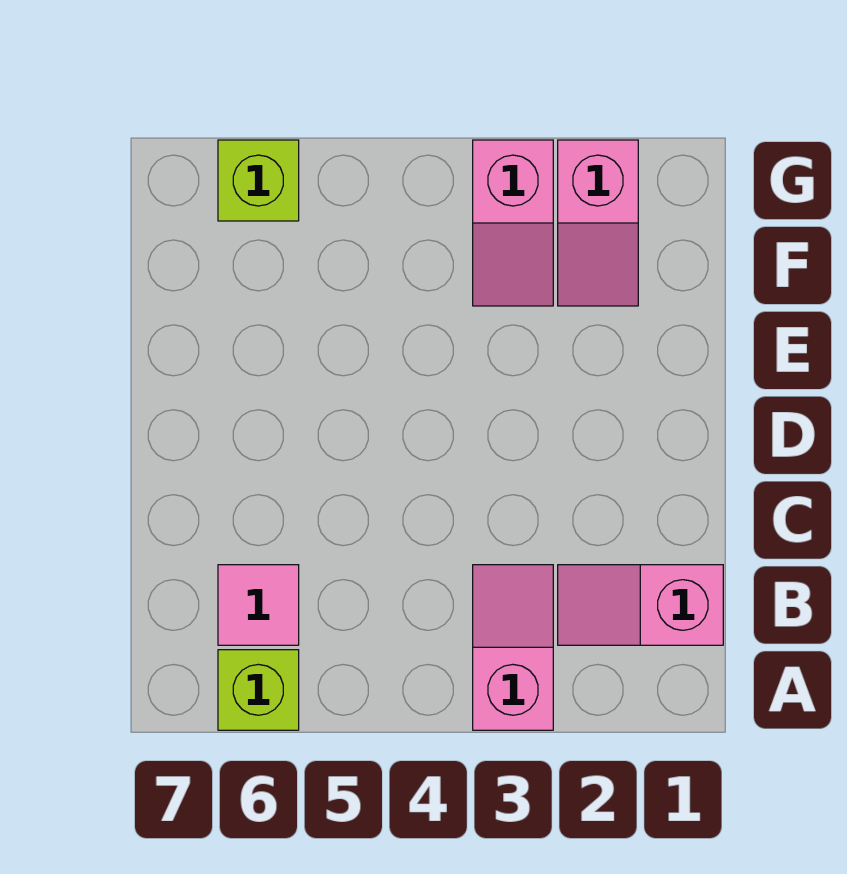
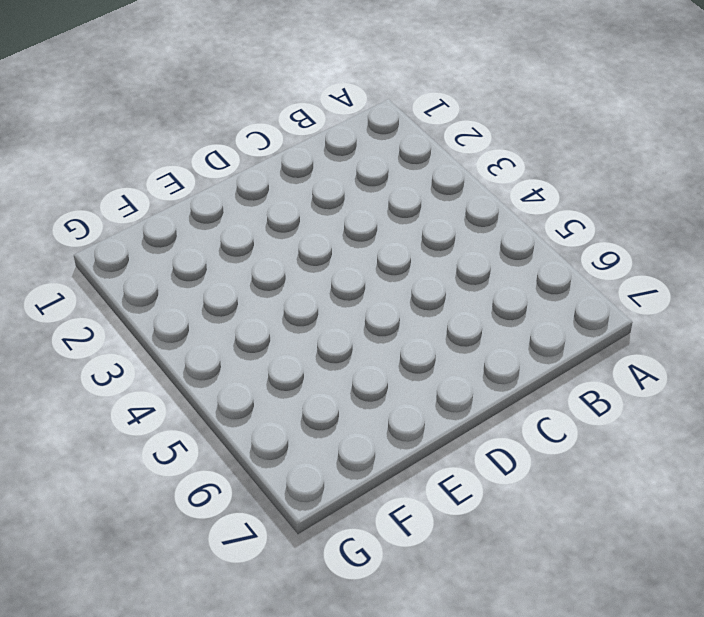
none -> pink 1x2 slope [473,565,553,730]
none -> lime 1x1 brick [218,650,299,730]

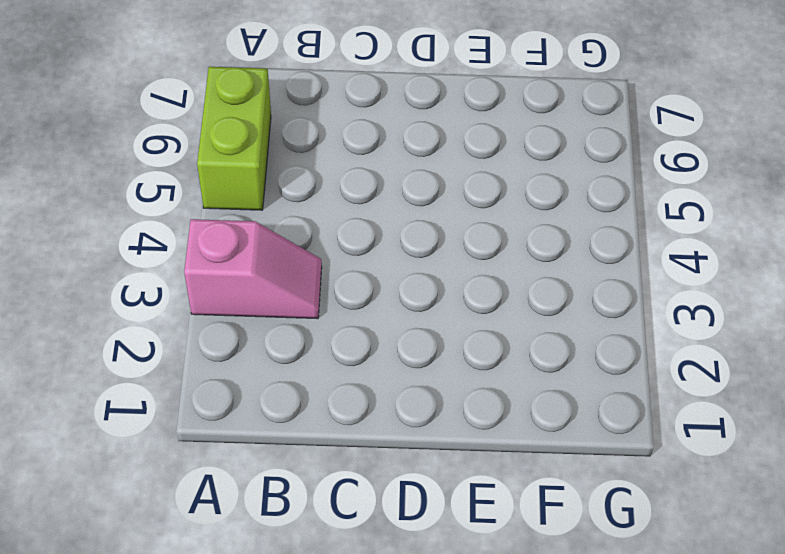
lime 1x2 brick [197,67,271,210] -> lime 1x1 brick [218,650,299,730]
none -> pink 1x2 slope [558,565,723,645]
none -> pink 1x1 tile [218,565,299,645]

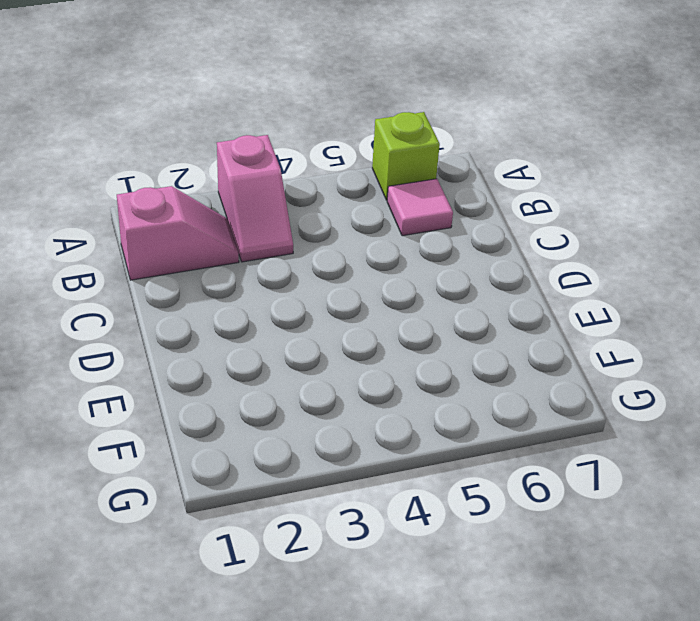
none -> pink 1x2 slope [558,140,638,306]
none -> pink 1x2 slope [473,140,553,306]

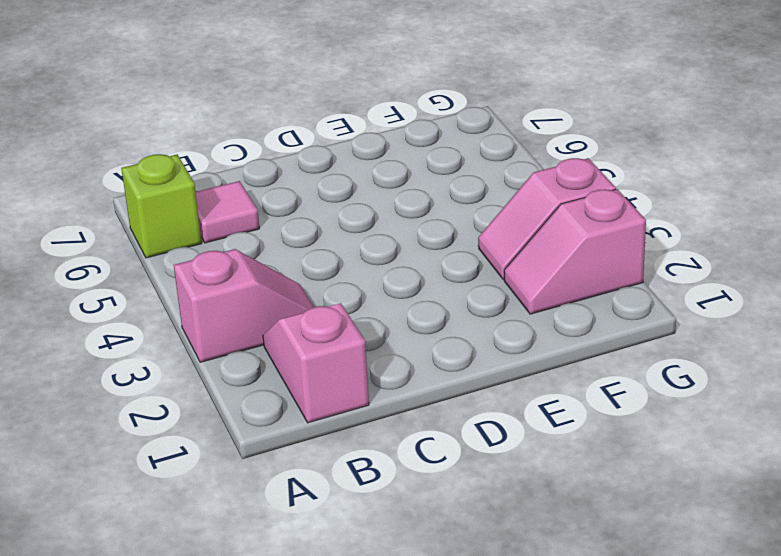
none -> lime 1x1 brick [218,140,299,221]

